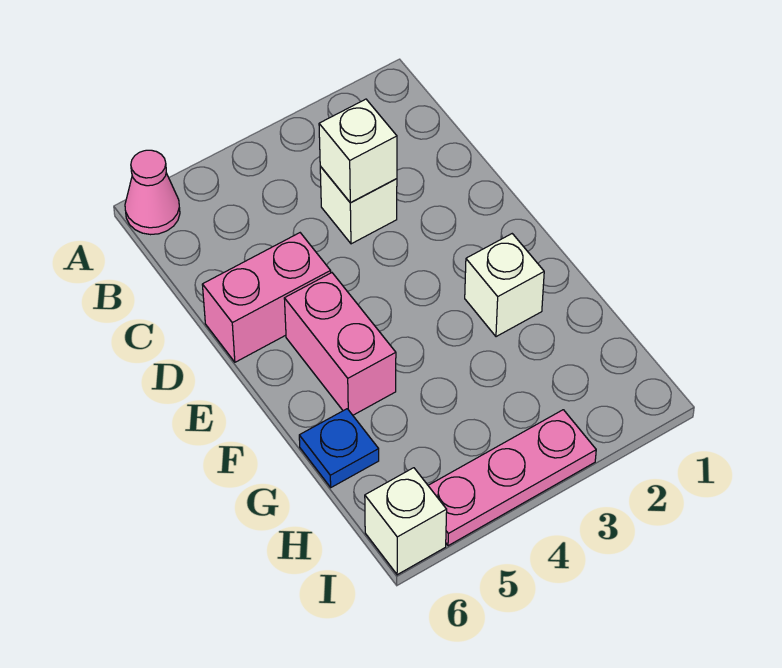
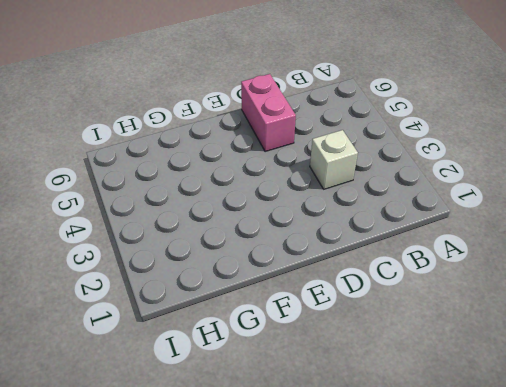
none -> pink 1x1 cone [125,150,180,235]
none -> pink 1x2 brick [284,273,396,415]

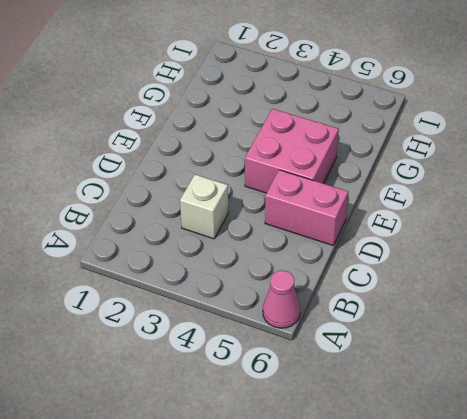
pink 2x2 brick [245,109,339,193] -> pink 1x2 brick [284,273,396,415]
none -> white 1x1 brick [465,234,544,337]
none -> blue 1x1 plate [299,409,379,487]

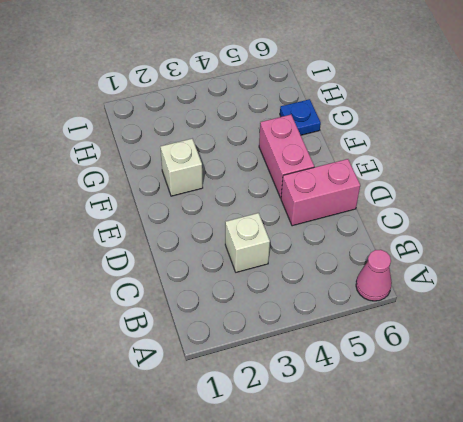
none -> pink 1x3 plate [428,410,596,546]
none -> white 1x1 brick [365,468,447,575]

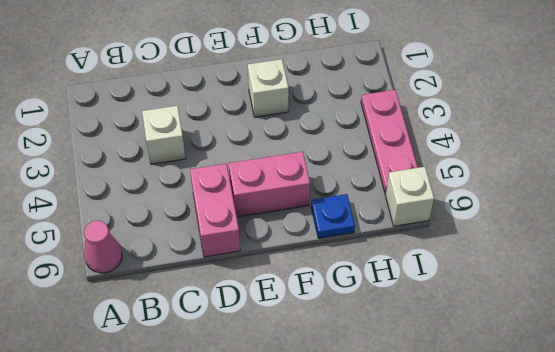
none -> white 1x1 brick [319,99,397,203]

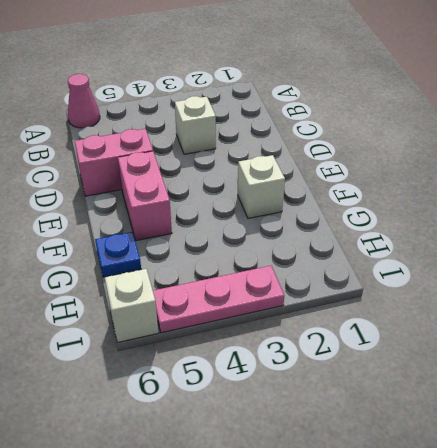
none -> white 1x1 brick [319,99,397,203]

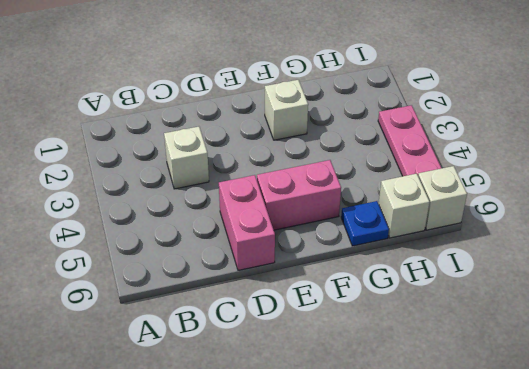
white 1x1 brick [379,174,429,238] -> white 1x1 brick moved to [319,99,397,203]
none -> pink 1x1 cone [125,150,180,235]

